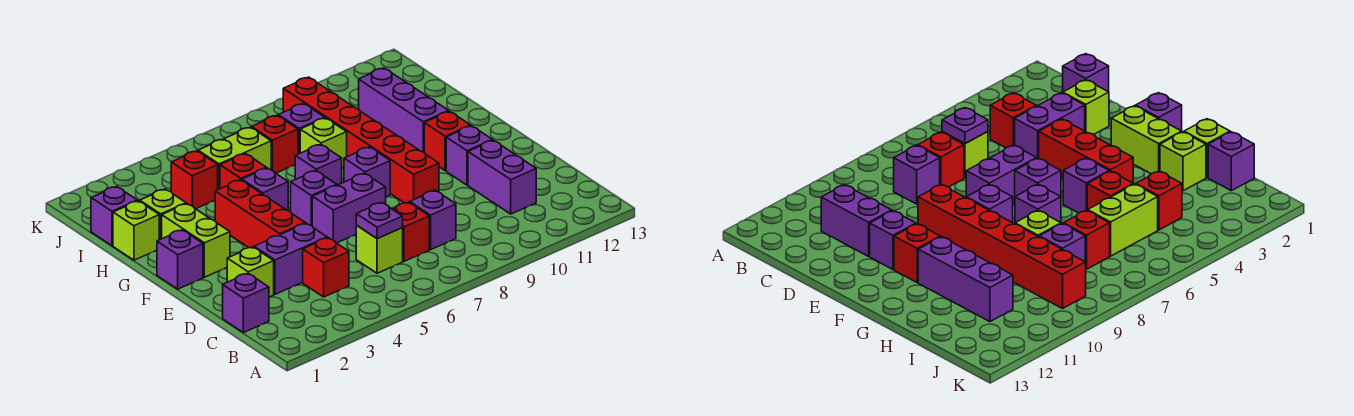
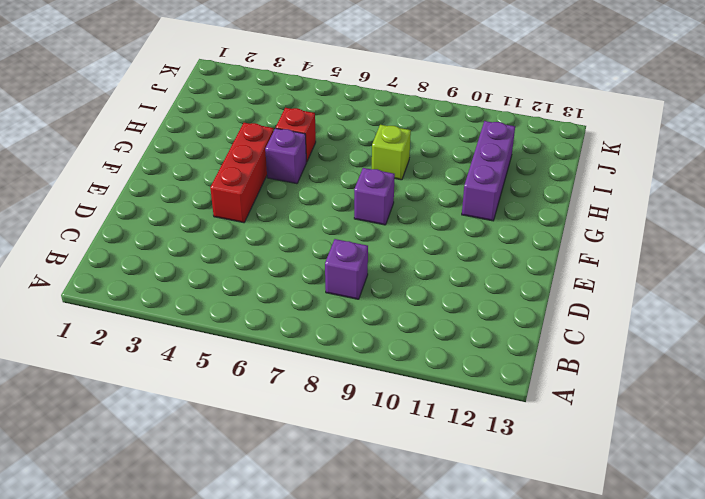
none -> purple 1x1 brick [223,273,269,333]
none -> red 1x1 brick [303,238,349,297]
none -> lime 1x1 brick [356,225,403,273]
none -> red 1x1 brick [393,202,429,261]

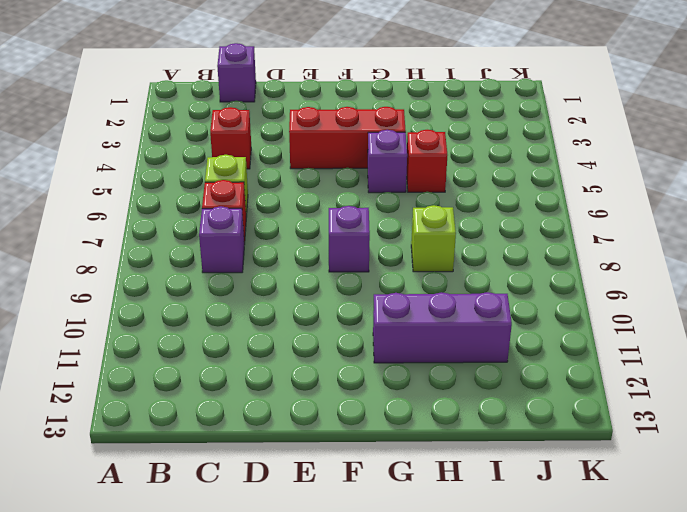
none -> purple 1x2 brick [468,140,536,214]
none -> lime 1x1 brick [227,247,274,297]
none -> purple 1x2 brick [254,223,327,294]
none -> purple 1x2 brick [312,173,386,243]

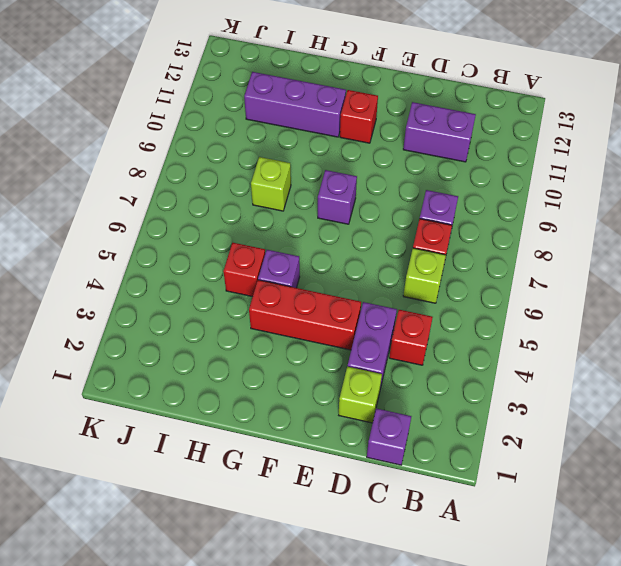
none -> purple 1x2 brick [312,173,386,243]
none -> red 1x6 brick [283,77,439,203]
none -> purple 1x1 brick [446,126,492,185]
none -> purple 1x1 brick [157,230,203,289]

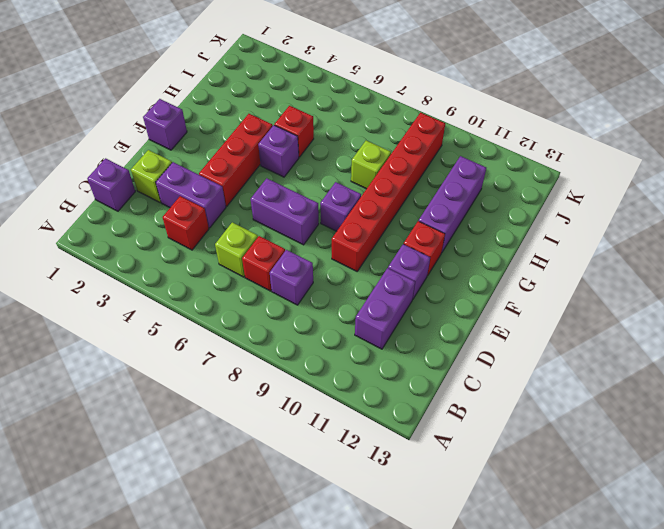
none -> lime 1x2 brick [162,204,230,277]
none -> purple 1x1 brick [291,171,337,226]
none -> purple 1x1 brick [295,144,342,185]
none -> lime 1x1 brick [113,201,159,260]

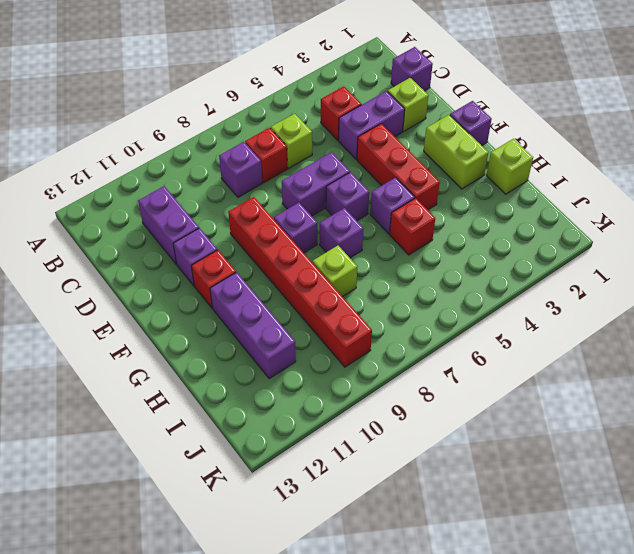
none -> lime 1x1 brick [140,189,186,240]
none -> purple 1x1 brick [91,186,137,246]
none -> red 1x1 brick [171,151,218,209]
none -> lime 1x2 brick [198,127,271,190]

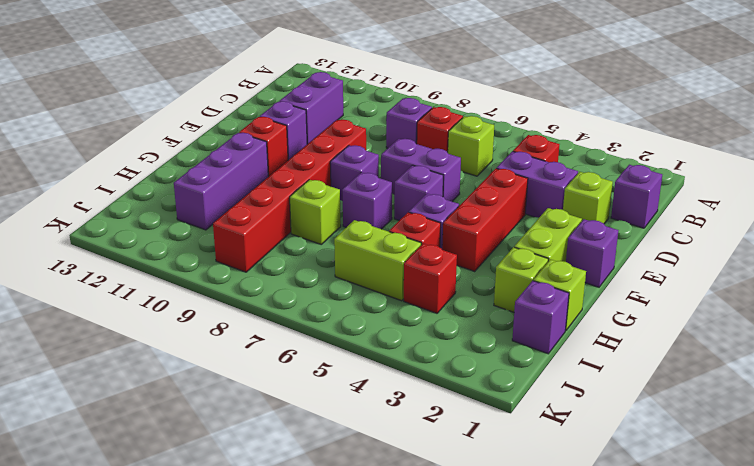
none -> red 1x1 brick [252,115,298,173]
none -> purple 1x1 brick [278,104,325,154]
none -> purple 1x1 plate [356,202,403,239]

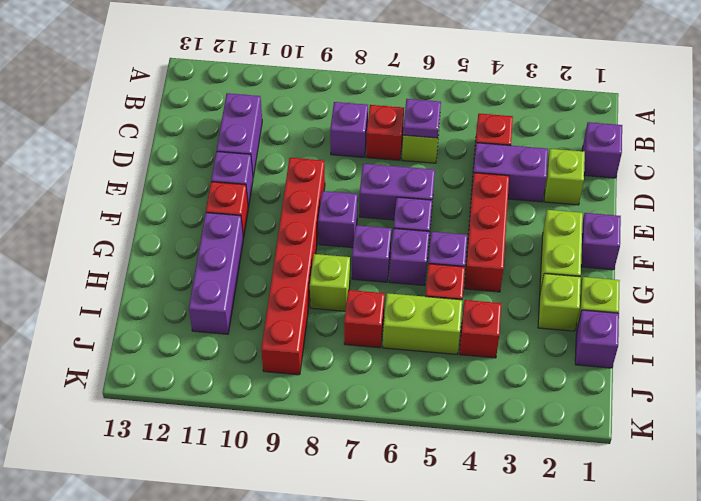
purple 1x1 brick [389,228,429,286] -> purple 1x1 brick moved to [278,104,325,154]

